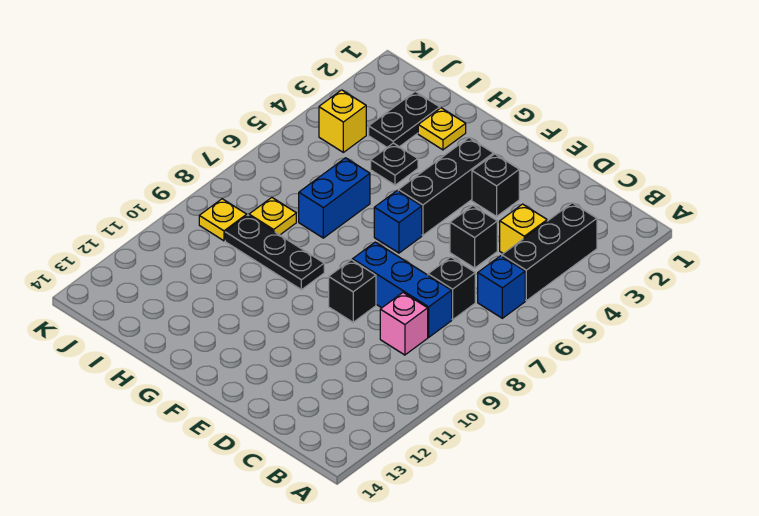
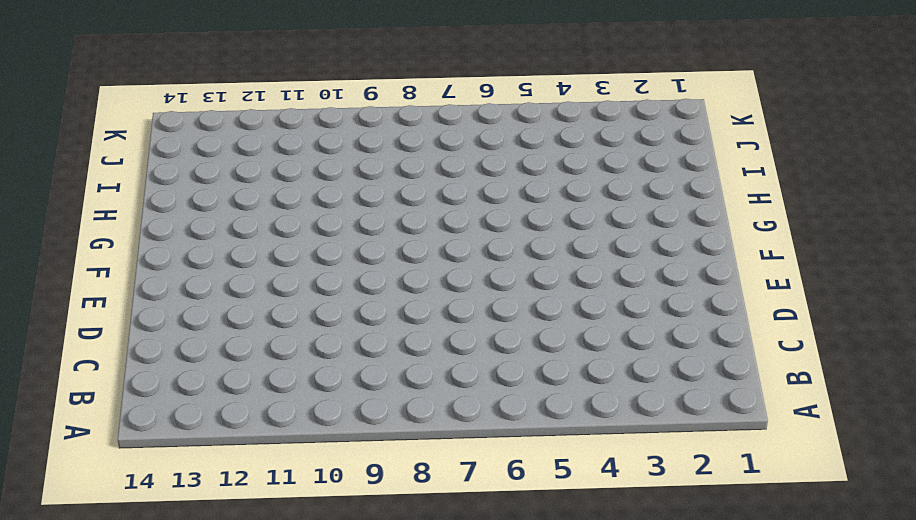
none -> black 1x3 brick [502,203,597,301]
none -> blue 1x1 brick [478,256,525,318]
none -> yellow 1x1 brick [500,204,547,254]

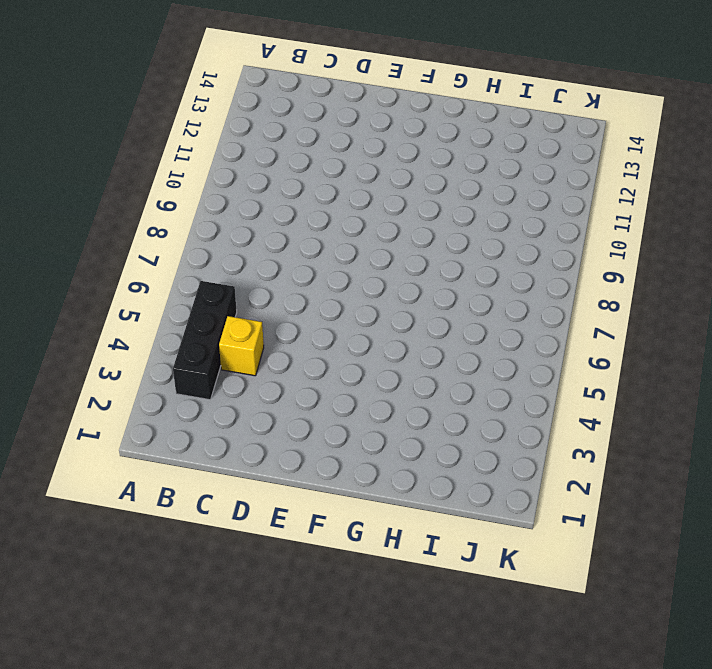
none -> blue 1x1 brick [478,256,525,318]
none -> black 1x1 brick [428,257,475,320]
none -> blue 1x3 brick [352,242,452,337]

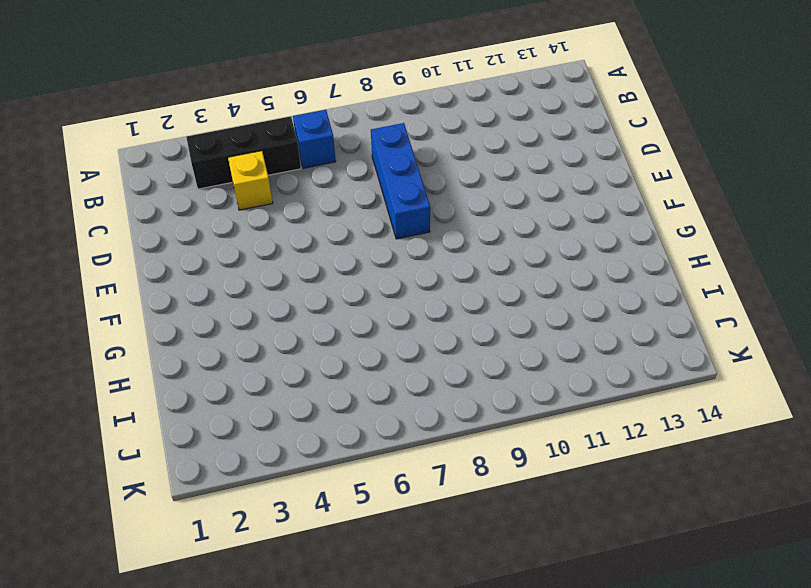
none -> black 1x1 brick [428,257,475,320]
none -> pink 1x1 brick [380,293,428,355]
none -> black 1x1 brick [450,206,497,268]

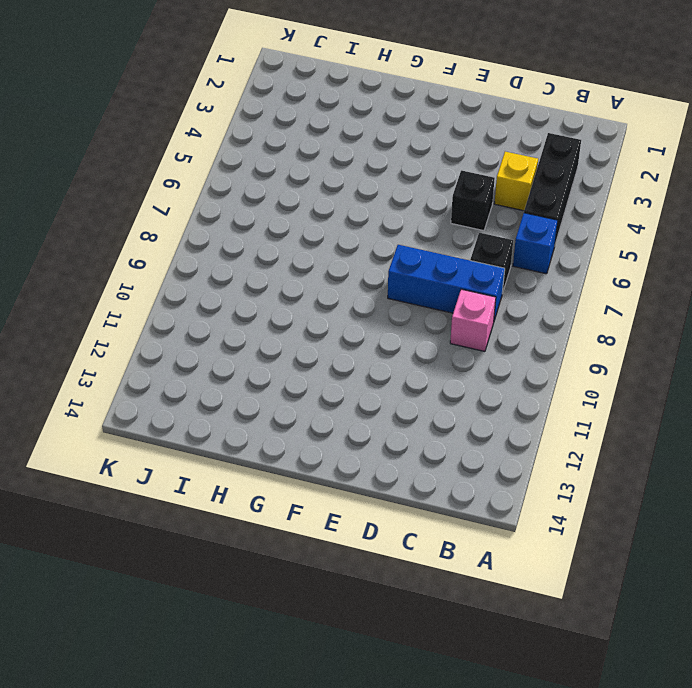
none -> black 1x1 brick [472,154,519,216]
none -> black 1x1 brick [329,260,376,322]
none -> black 1x3 brick [398,138,494,235]

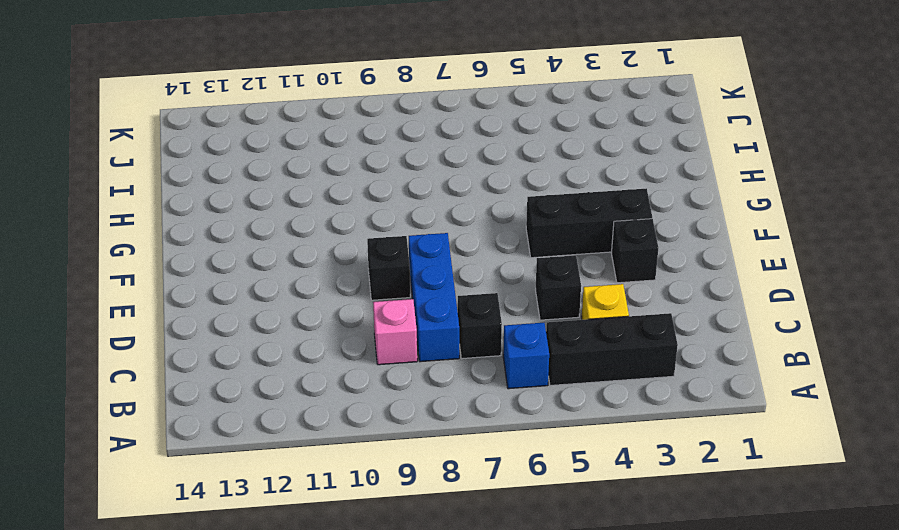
none -> blue 1x1 brick [374,191,422,253]
none -> black 1x3 plate [225,215,324,290]
none -> yellow 1x1 plate [418,108,466,150]

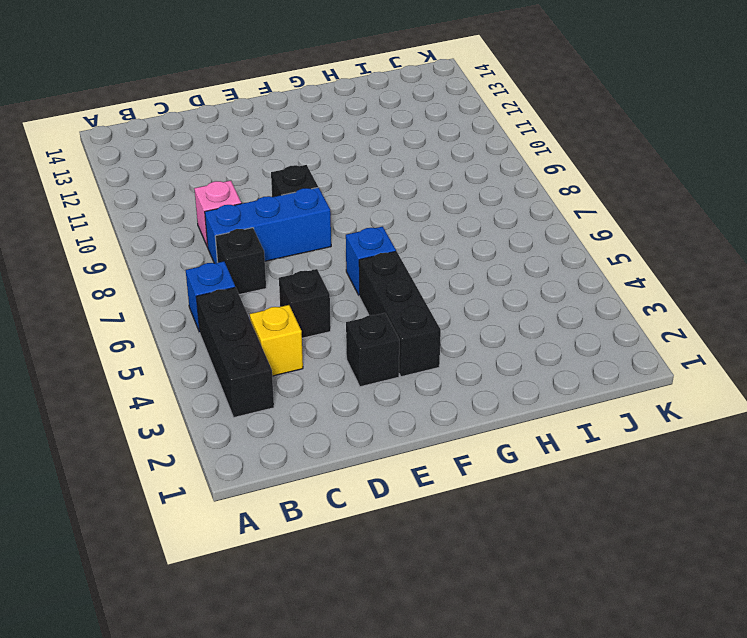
none -> black 1x3 plate [225,215,324,290]
none -> yellow 1x1 plate [418,108,466,150]
none -> black 1x1 plate [371,143,418,185]

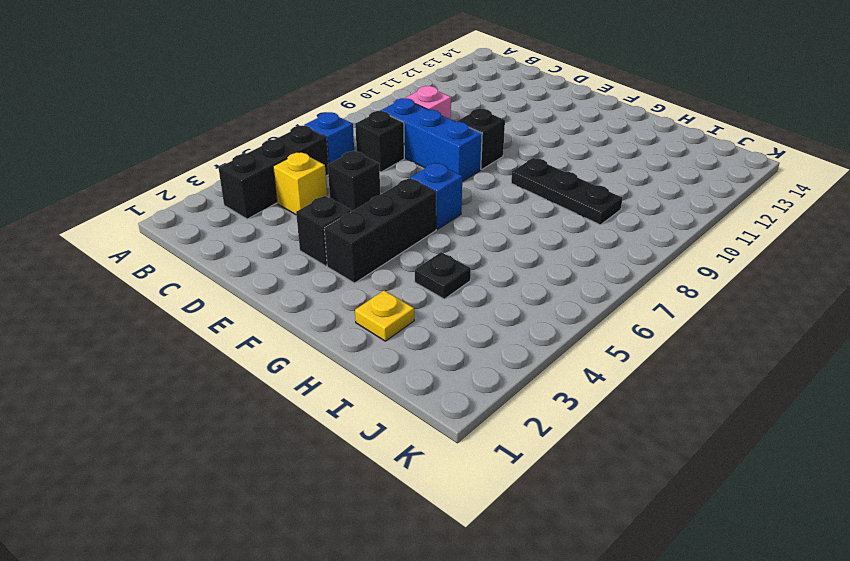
none -> blue 1x2 brick [299,158,370,238]
none -> black 1x2 plate [369,92,440,147]
none -> yellow 1x1 plate [249,198,296,235]

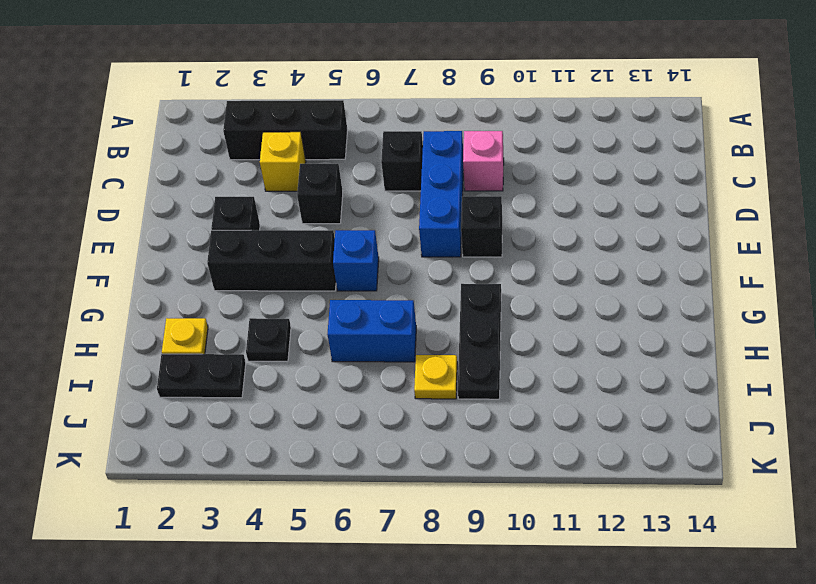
none -> blue 1x1 brick [478,256,525,318]
none -> yellow 1x1 brick [319,90,366,152]
none -> yellow 1x1 plate [199,199,247,241]

